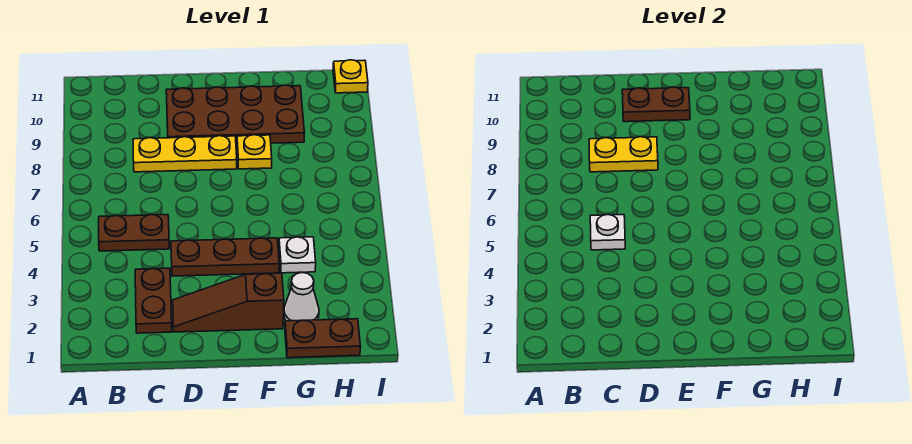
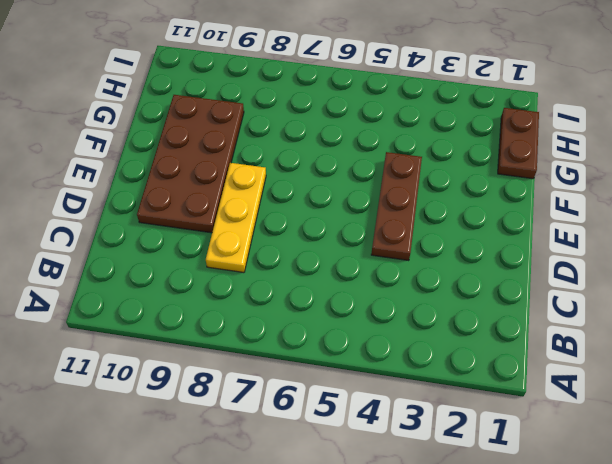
none -> brown 1x2 plate [99,215,169,251]
none -> brown 1x2 plate [135,268,172,333]
none -> brown 1x3 slope [173,273,284,332]

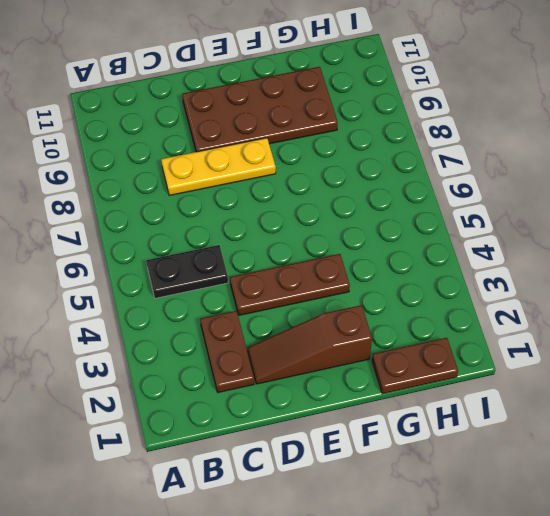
black 1x2 plate [146,245,228,298] -> brown 1x2 plate [99,215,169,251]
none -> yellow 1x1 plate [237,135,272,169]
none -> white 1x1 cone [284,273,319,321]
none -> white 1x1 plate [279,237,316,273]

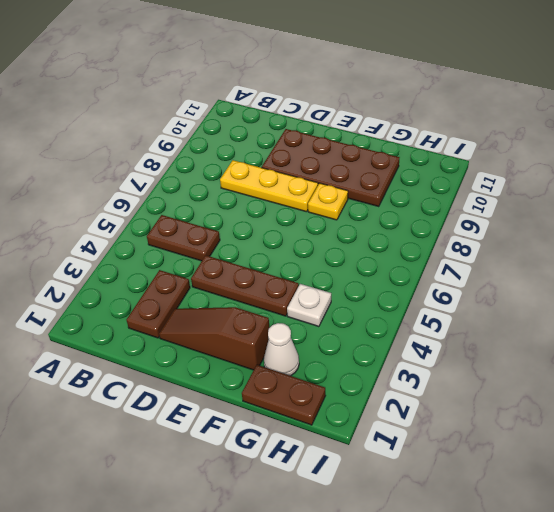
none -> yellow 1x1 plate [333,60,368,93]
none -> white 1x1 plate [590,215,625,250]
none -> yellow 1x2 plate [589,137,658,172]

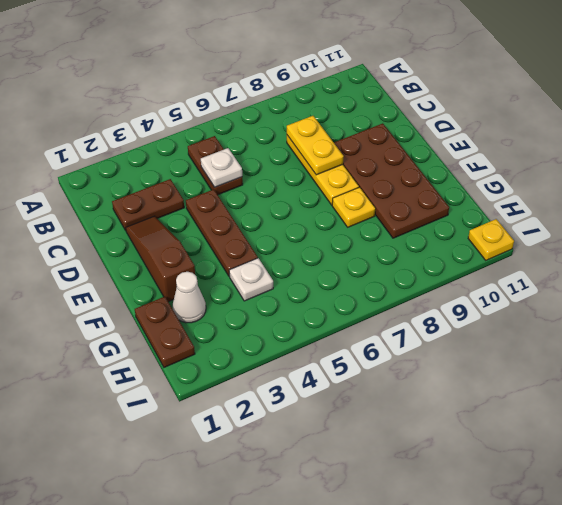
none -> brown 1x2 plate [622,87,690,122]

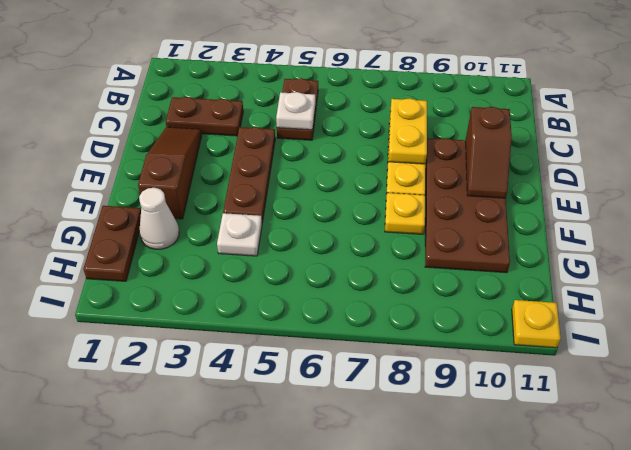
brown 1x2 slope [466,107,512,198] -> brown 1x2 plate [622,87,690,122]

